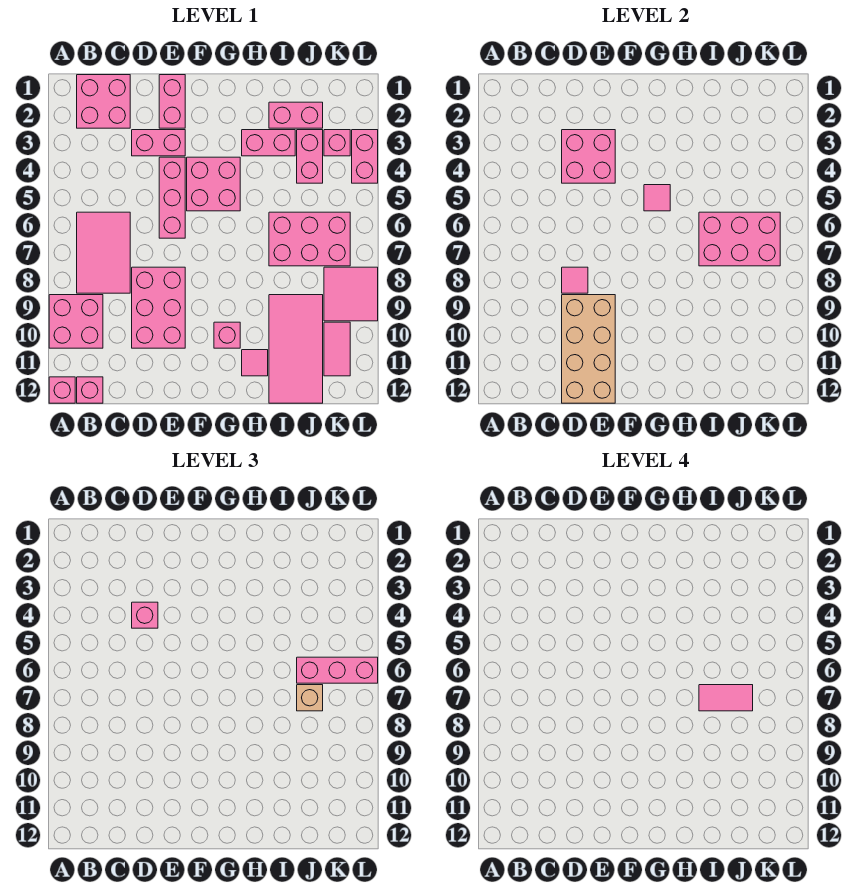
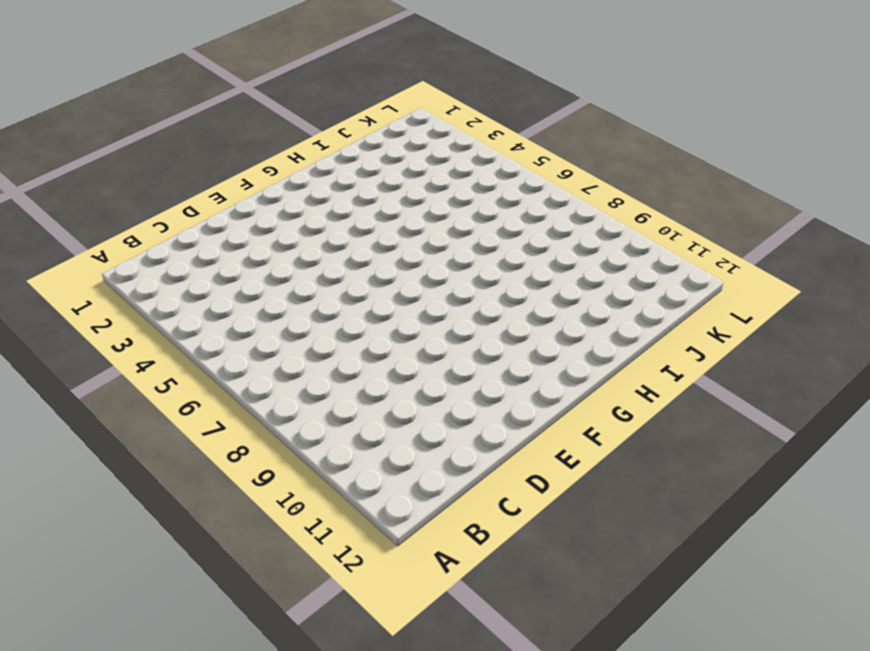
none -> pink 2x2 brick [49,295,103,348]
none -> pink 1x1 brick [49,377,75,403]
none -> pink 2x2 brick [77,75,130,128]
none -> pink 2x3 tile [77,212,130,293]

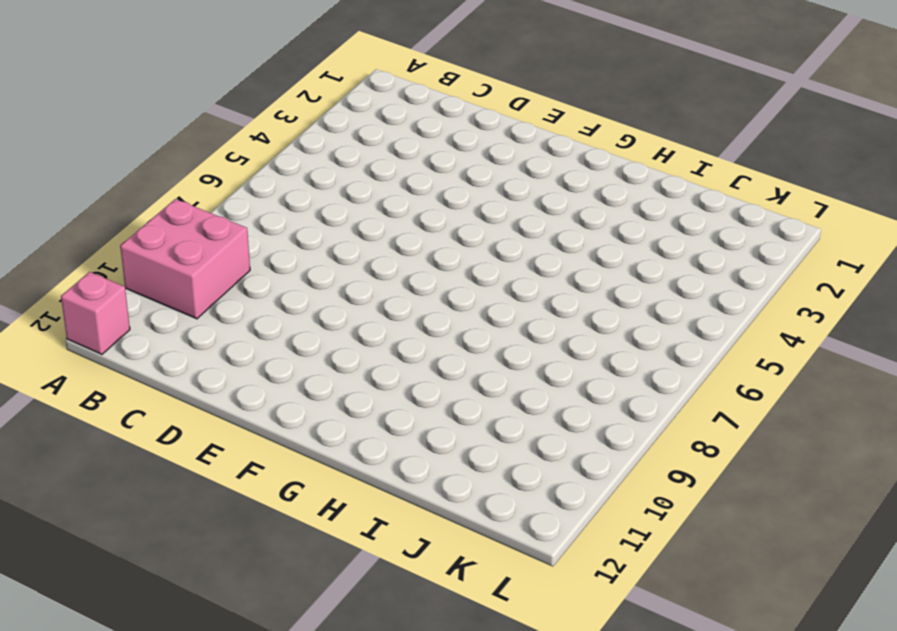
none -> pink 2x2 brick [77,75,130,128]
none -> pink 2x3 tile [77,212,130,293]
none -> pink 1x1 brick [77,377,103,403]
none -> pink 1x2 brick [132,130,185,156]

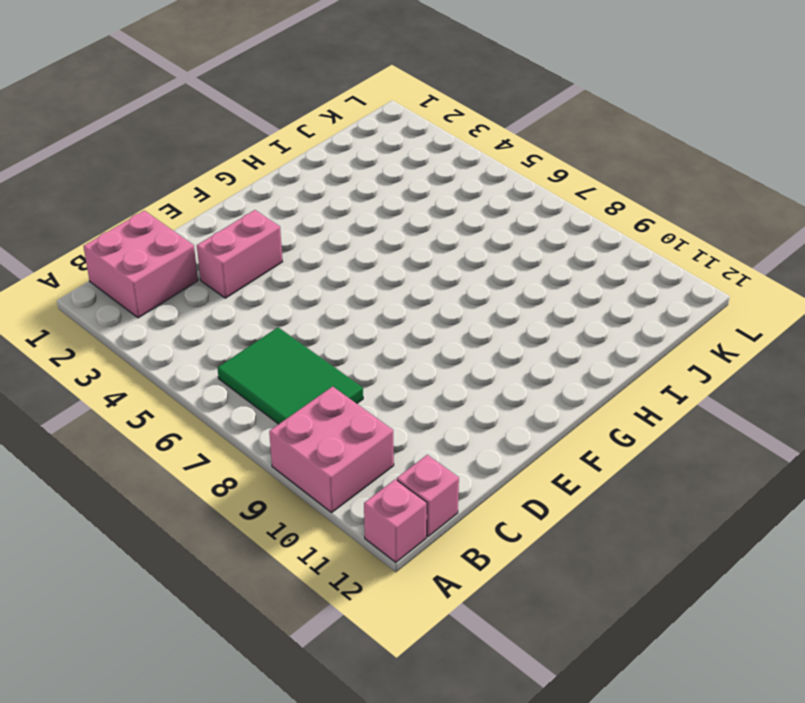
green 2x3 tile [218,327,363,424] -> pink 2x3 tile [77,212,130,293]
none -> pink 2x3 brick [132,267,185,348]
none -> pink 1x2 brick [159,75,185,128]
none -> pink 1x3 brick [159,157,185,238]
none -> pink 2x2 brick [187,157,240,211]

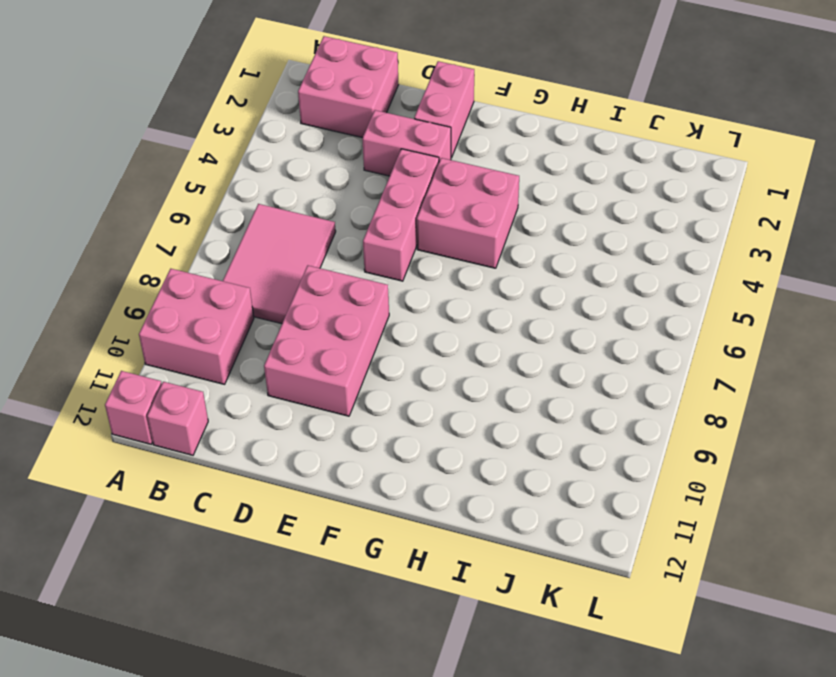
none -> pink 1x1 brick [214,322,240,348]
none -> pink 1x2 brick [242,130,295,156]
none -> pink 1x1 tile [242,350,268,376]
none -> pink 1x2 brick [269,102,323,128]

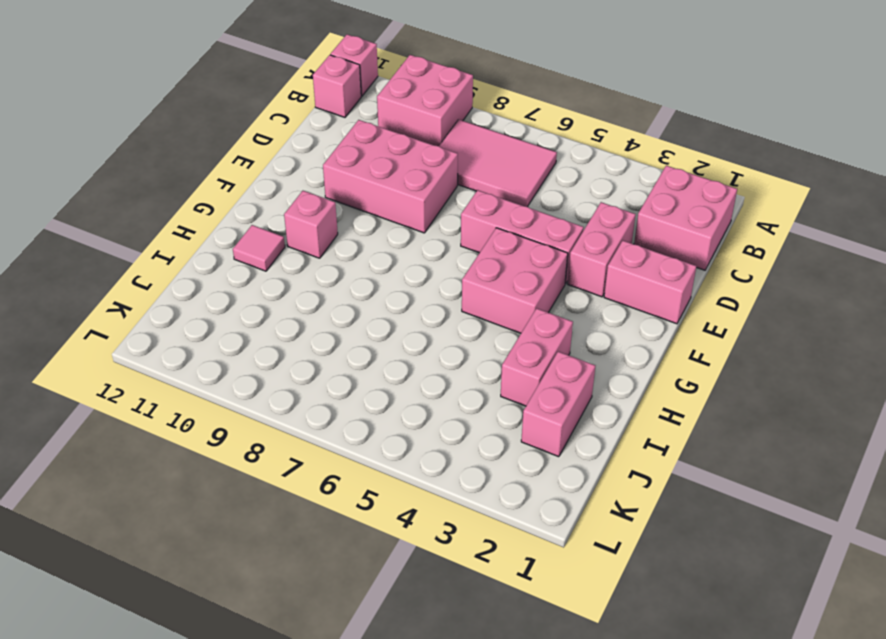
none -> pink 2x3 brick [269,212,350,266]
none -> pink 2x4 tile [269,295,323,403]
none -> pink 1x2 brick [297,130,323,183]
none -> pink 1x1 brick [324,130,350,156]

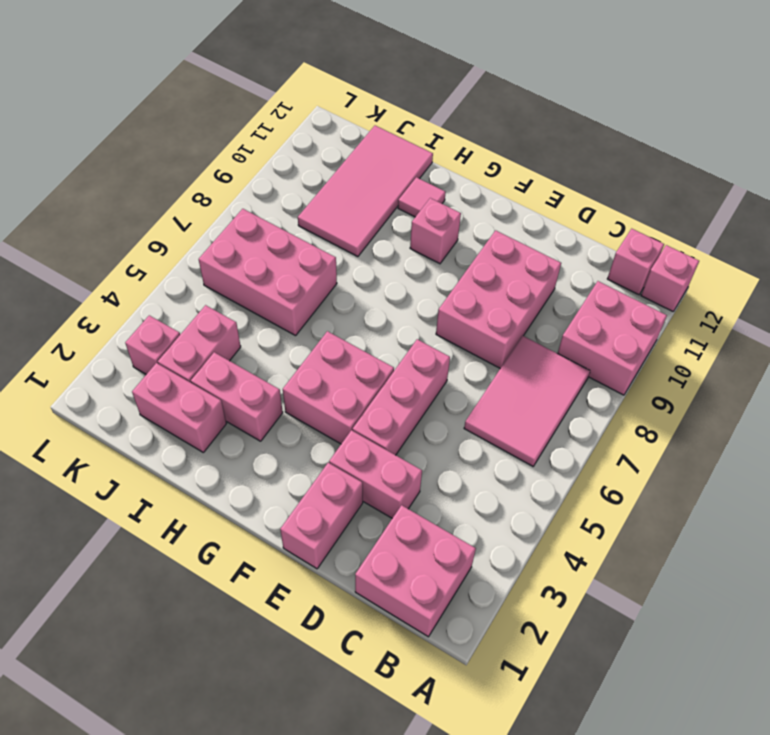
none -> pink 2x2 tile [324,267,378,321]
none -> pink 1x2 tile [324,322,350,376]
none -> pink 1x2 brick [352,130,378,183]
none -> pink 2x2 brick [562,130,615,183]

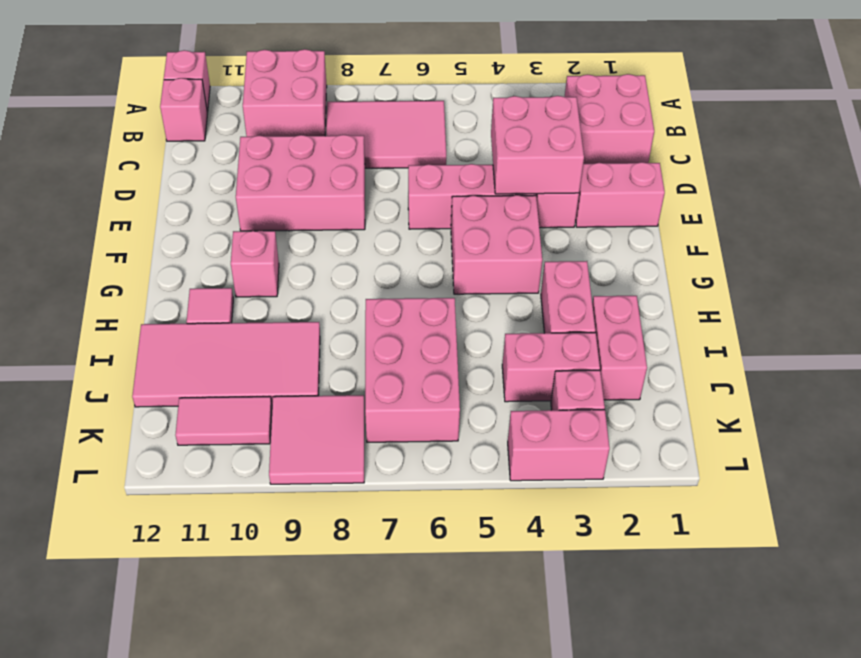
none -> pink 1x1 tile [562,267,588,293]
none -> tan 2x4 brick [562,295,615,403]
none -> pink 1x1 tile [644,185,670,211]
none -> pink 2x3 brick [699,212,780,266]

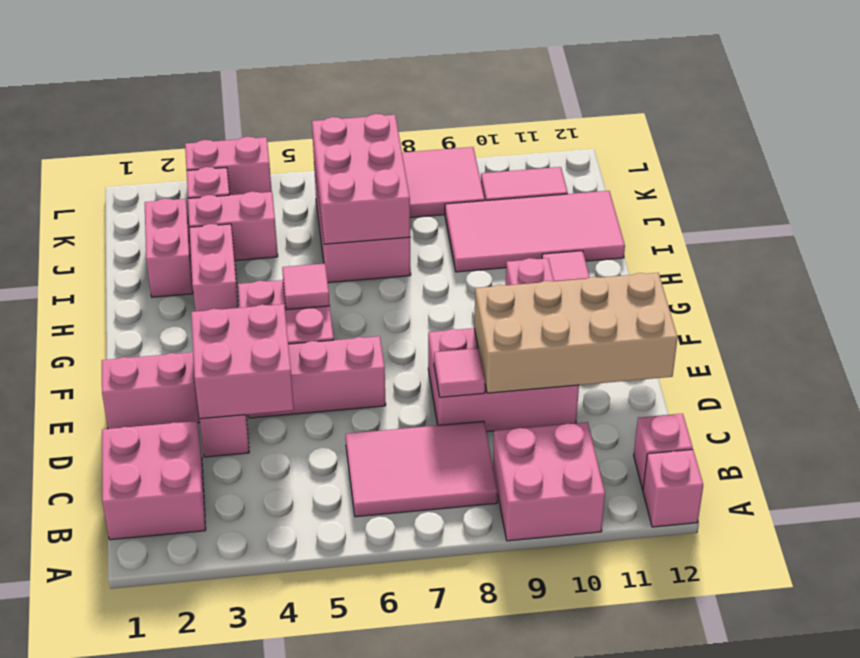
none -> pink 1x1 brick [132,602,158,628]
none -> pink 1x3 brick [297,657,378,683]
none -> tan 1x1 brick [297,685,323,711]
none -> pink 1x2 tile [699,685,753,711]

